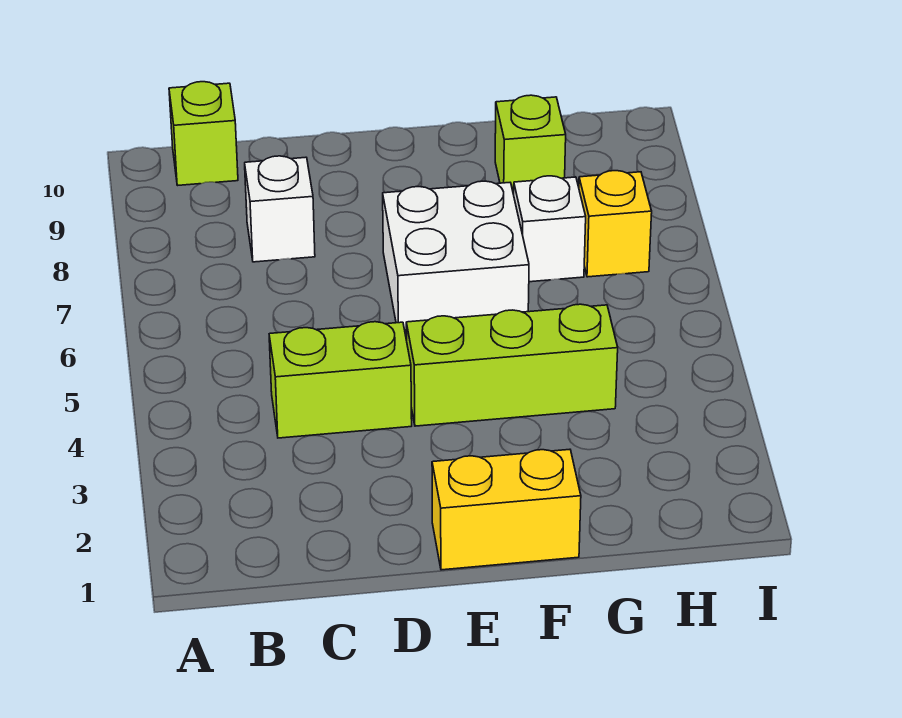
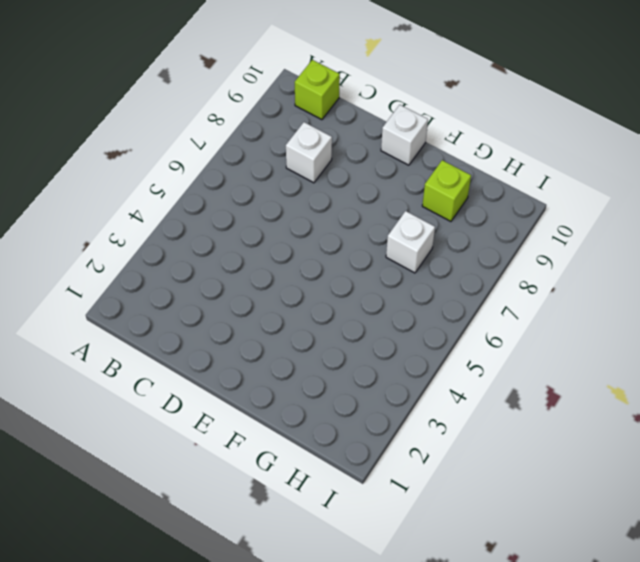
white 1x1 brick [381,105,428,165] -> none
none -> lime 1x2 brick [269,322,412,438]
none -> yellow 1x2 brick [432,449,581,570]

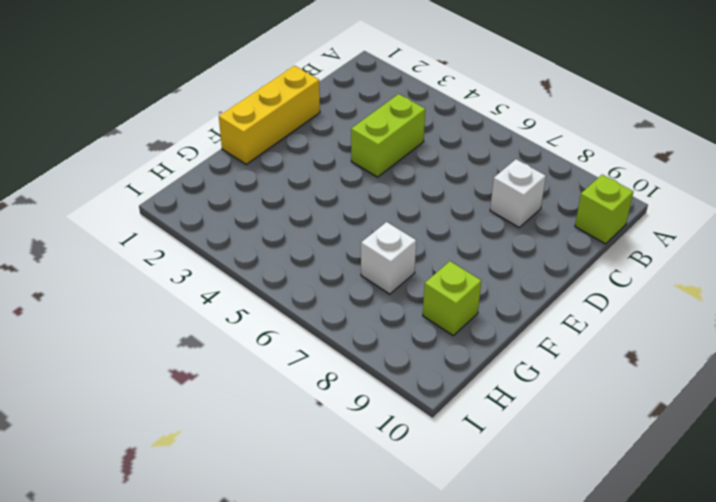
yellow 1x3 brick [219,66,320,164] -> yellow 1x2 brick [432,449,581,570]
none -> lime 1x3 brick [406,304,618,426]
none -> white 2x2 brick [383,181,529,336]

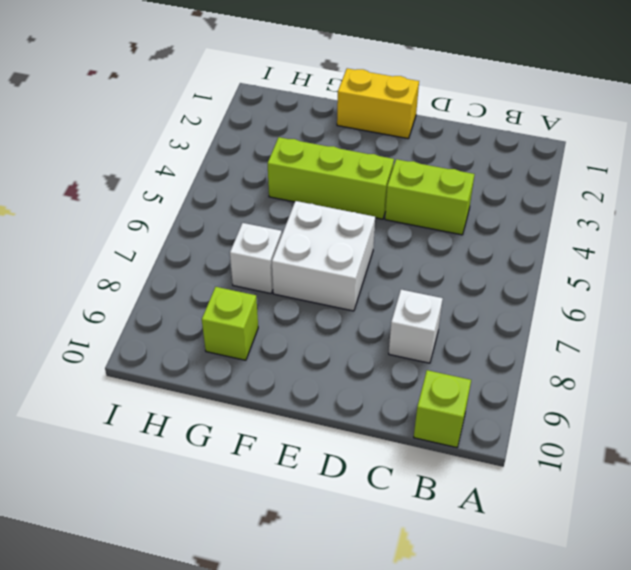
none -> yellow 1x1 brick [579,171,652,277]

